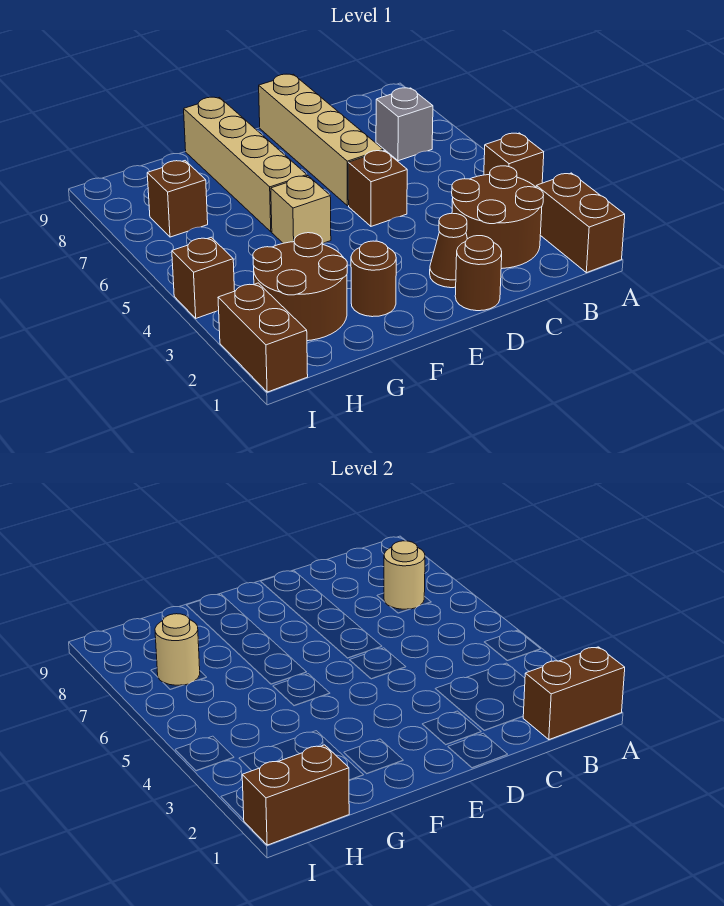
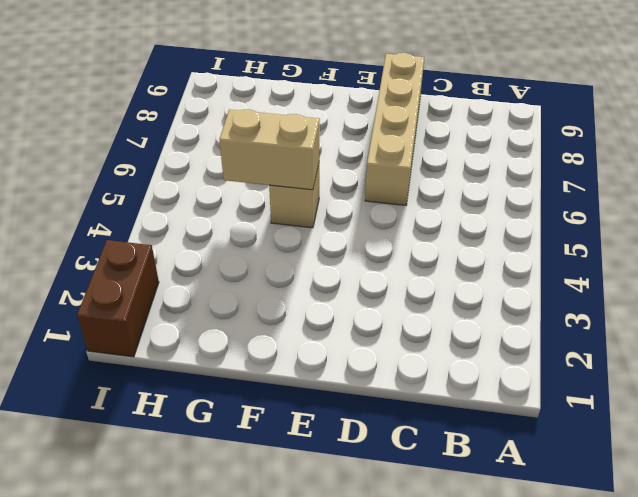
tan 1x2 brick [220,109,320,190] -> none
none -> brown 1x2 brick [536,173,625,273]
none -> brown 1x1 brick [484,133,544,187]
none -> brown 2x2 round brick [452,166,544,269]

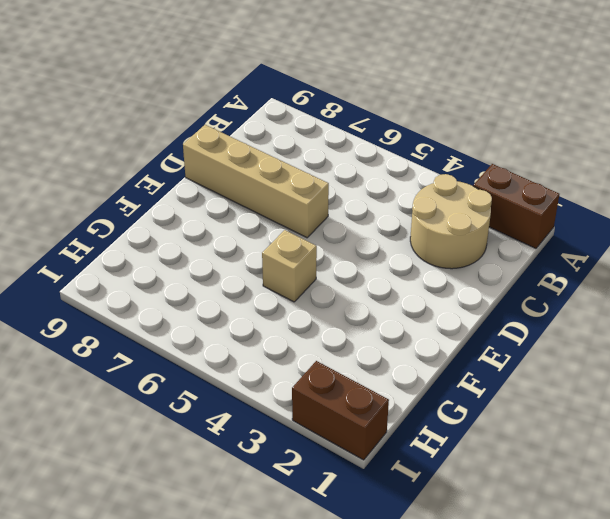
tan 2x2 round brick [410,174,492,269] -> brown 2x2 round brick [452,166,544,269]
none -> brown 1x1 brick [484,133,544,187]
none -> grey 1x1 brick [376,88,433,161]
none -> brown 1x1 round brick [455,236,502,311]

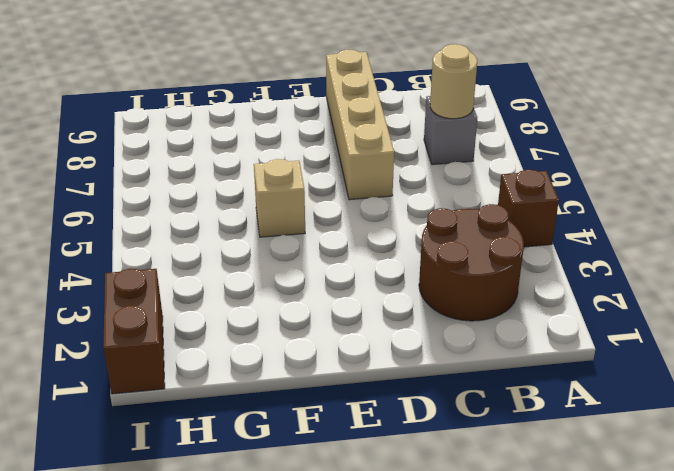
none -> brown 1x2 brick [536,173,625,273]
none -> brown 1x1 round brick [455,236,502,311]
none -> brown 1x1 cone [430,213,467,288]

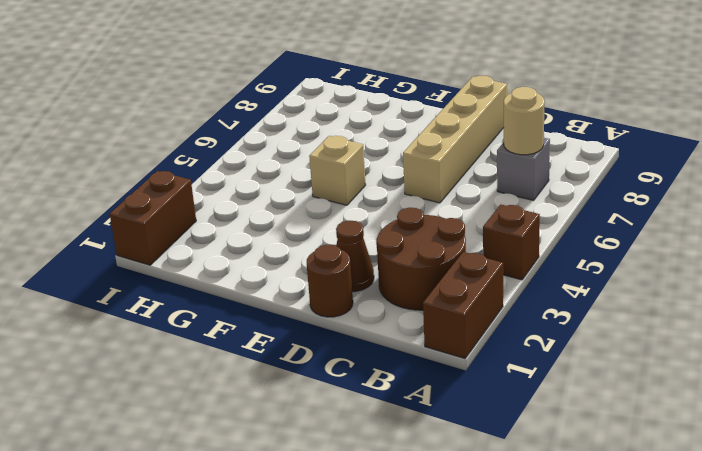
none -> brown 1x1 brick [348,150,407,226]
none -> brown 1x1 round brick [351,241,396,317]
none -> tan 1x4 brick [184,97,307,232]

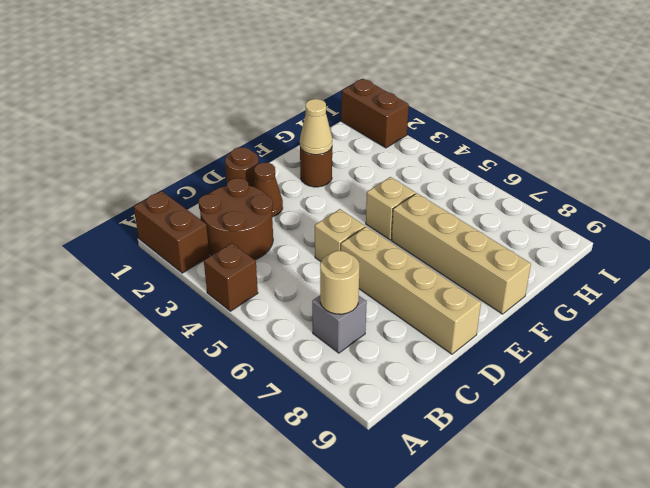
tan 1x1 brick [315,209,365,262] -> brown 1x1 brick [348,150,407,226]
tan 1x1 cone [300,99,332,155] -> none
none -> brown 2x2 round brick [253,233,347,341]
none -> brown 1x1 brick [147,161,208,237]
none -> brown 1x1 brick [172,237,235,318]

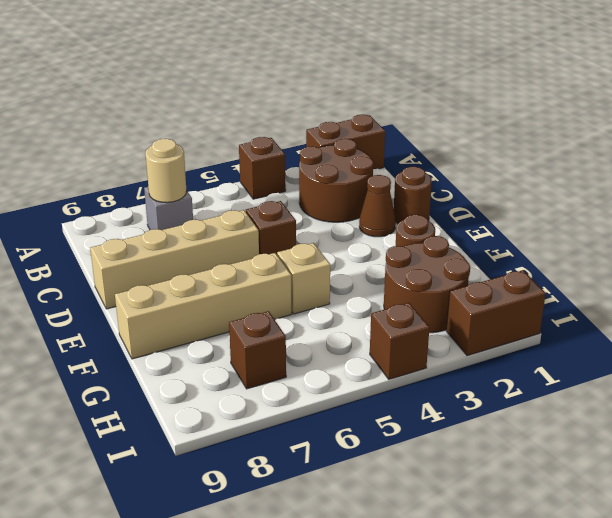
none -> brown 1x2 brick [523,647,625,740]
none -> brown 1x2 brick [242,745,349,845]
none -> tan 1x1 round brick [155,614,200,685]

